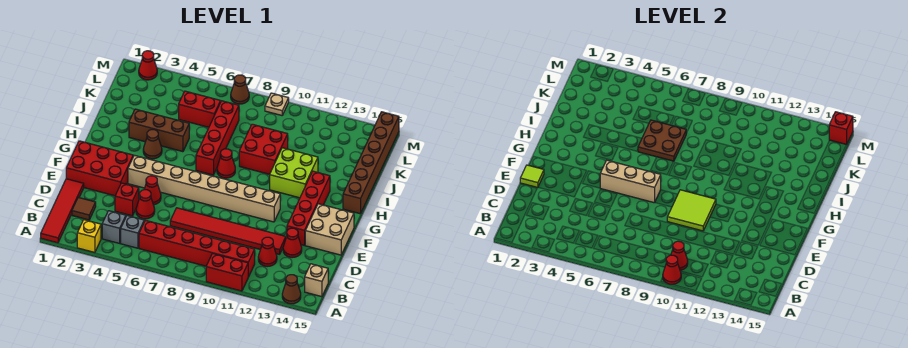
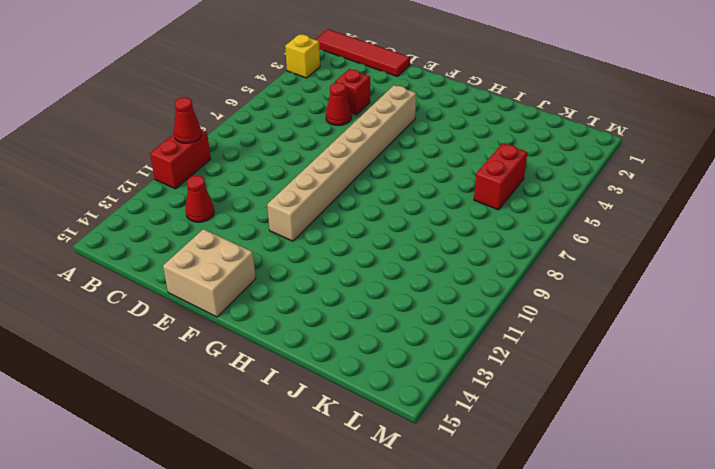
none -> brown 1x1 cone [282,275,301,304]
none -> grey 1x1 brick [102,211,126,243]
none -> grey 1x1 brick [121,216,144,248]
none -> red 1x6 brick [139,220,255,277]

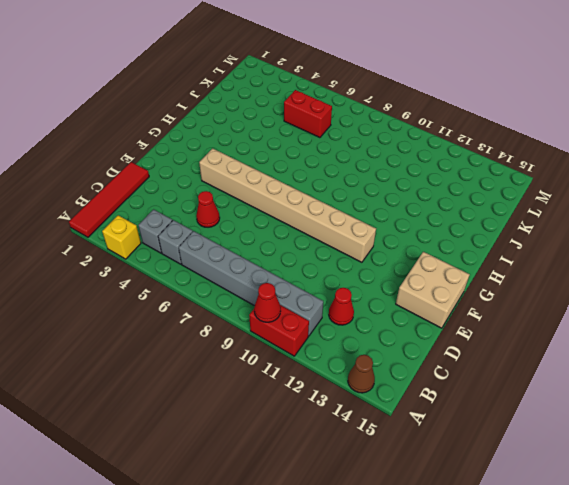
grey 1x6 brick [179,231,323,336] -> red 1x6 brick [139,220,255,277]
none -> tan 1x1 brick [305,264,328,297]
none -> brown 1x1 tile [72,198,96,220]
none -> red 1x1 brick [115,183,139,216]
none -> red 1x6 tile [170,208,286,254]

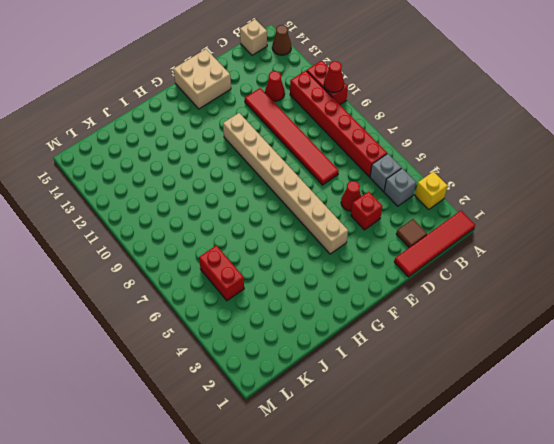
none -> red 1x1 cone [283,228,302,258]
none -> red 2x3 brick [66,141,133,196]
none -> red 1x1 cone [144,176,161,205]
none -> red 1x4 brick [287,171,330,245]

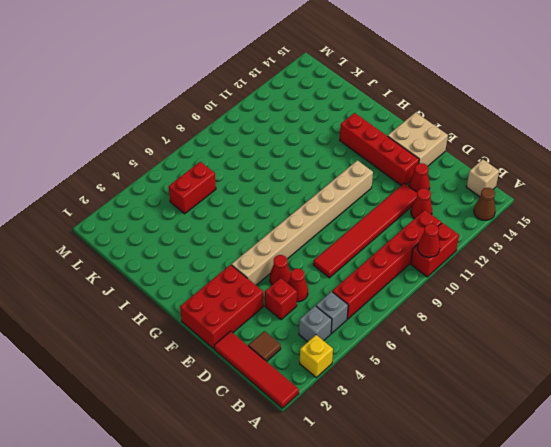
none -> brown 1x1 cone [143,130,162,159]
none -> red 1x4 brick [196,101,239,175]
none -> red 1x1 cone [217,149,235,178]
none -> lime 2x2 brick [270,148,318,198]

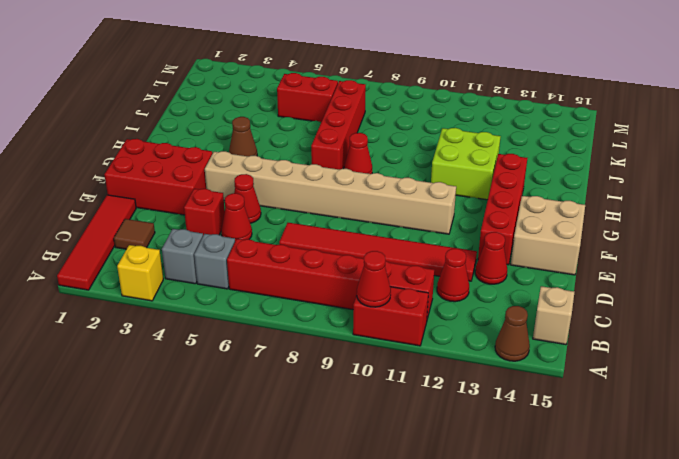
none -> brown 1x6 brick [343,112,399,214]
none -> brown 1x3 brick [129,109,189,152]
none -> red 2x2 brick [239,124,288,174]
none -> red 1x1 cone [139,51,157,80]

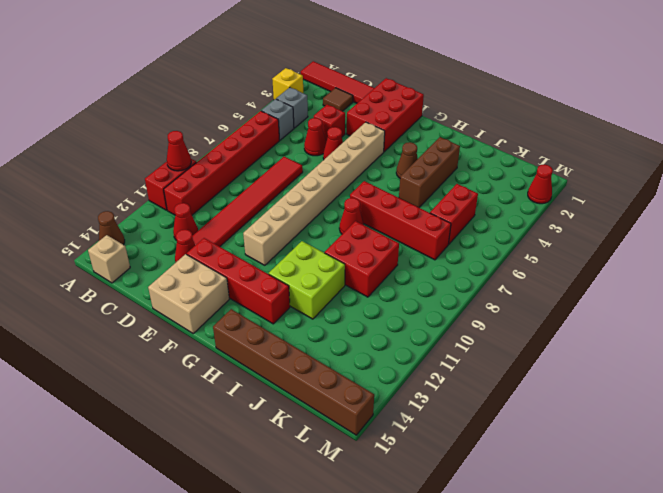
none -> brown 1x1 cone [231,75,249,104]
none -> tan 1x1 plate [265,93,289,115]
none -> red 1x1 cone [671,241,688,270]
none -> lime 1x1 tile [520,165,544,188]

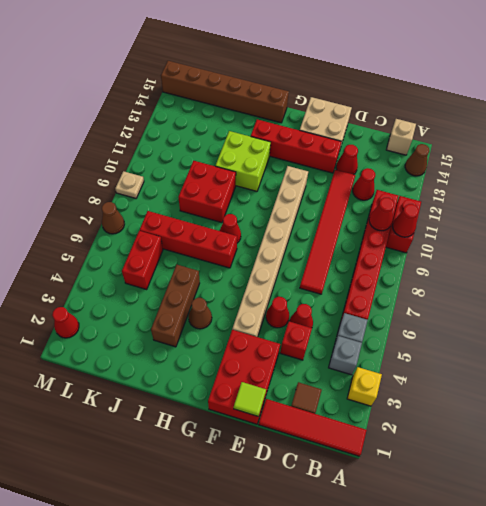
none -> lime 2x2 tile [667,190,716,231]
none -> tan 1x3 brick [600,160,661,203]
none -> brown 2x2 plate [638,120,686,161]
none -> red 1x1 brick [829,112,853,145]

